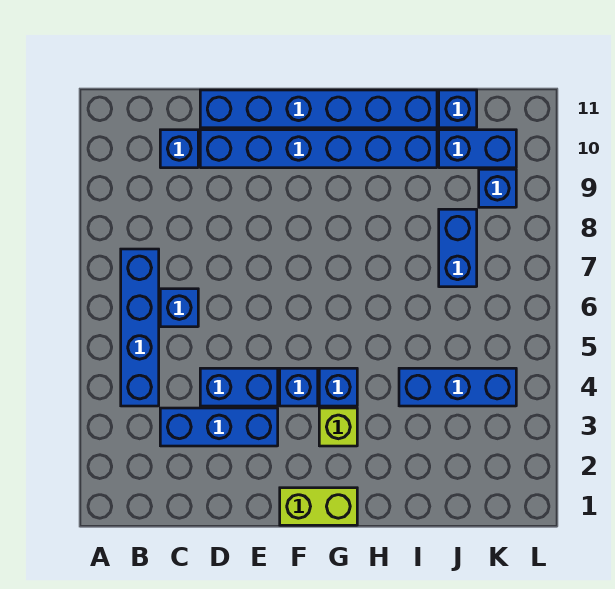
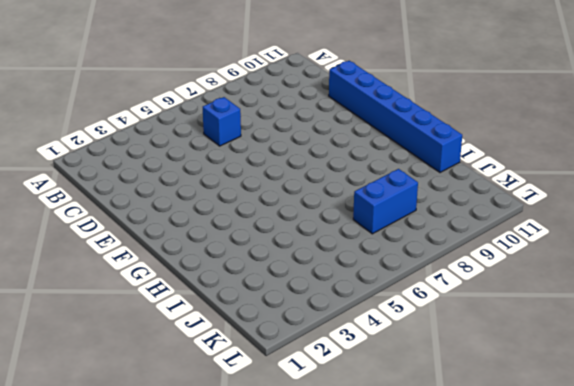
none -> blue 1x4 brick [121,249,159,406]
none -> blue 1x3 brick [160,408,278,446]
none -> blue 1x1 brick [160,130,198,168]

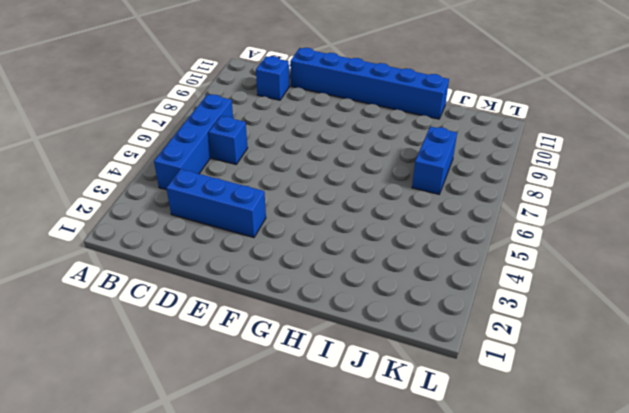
none -> blue 1x2 brick [200,368,278,406]
none -> blue 1x6 brick [200,130,437,168]
none -> lime 1x2 brick [280,488,357,525]

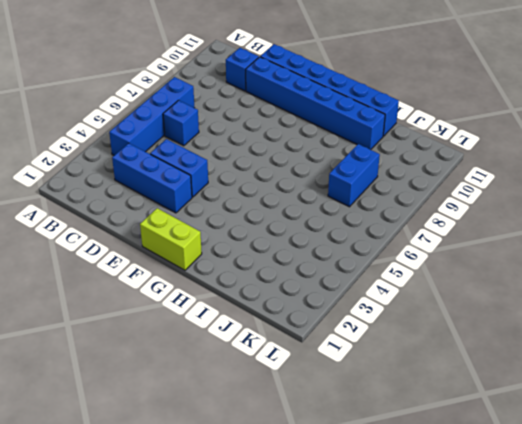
none -> blue 1x1 brick [280,368,318,406]
none -> lime 1x1 brick [319,408,357,446]
none -> blue 1x1 brick [319,368,357,406]

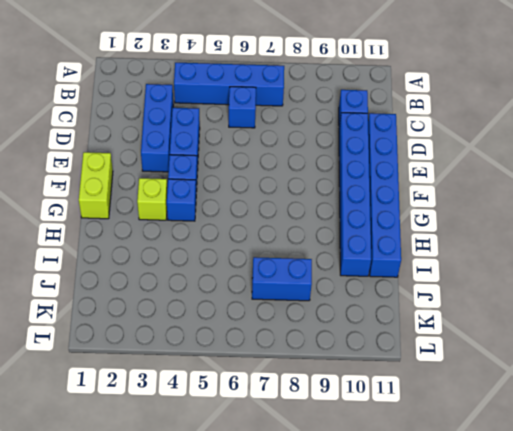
none -> blue 1x3 brick [399,368,516,406]
none -> blue 1x2 brick [439,130,516,168]
none -> blue 1x1 brick [439,90,477,128]

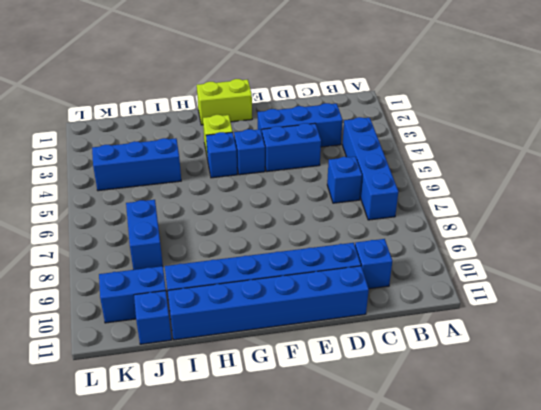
none -> blue 1x1 brick [479,169,516,207]

